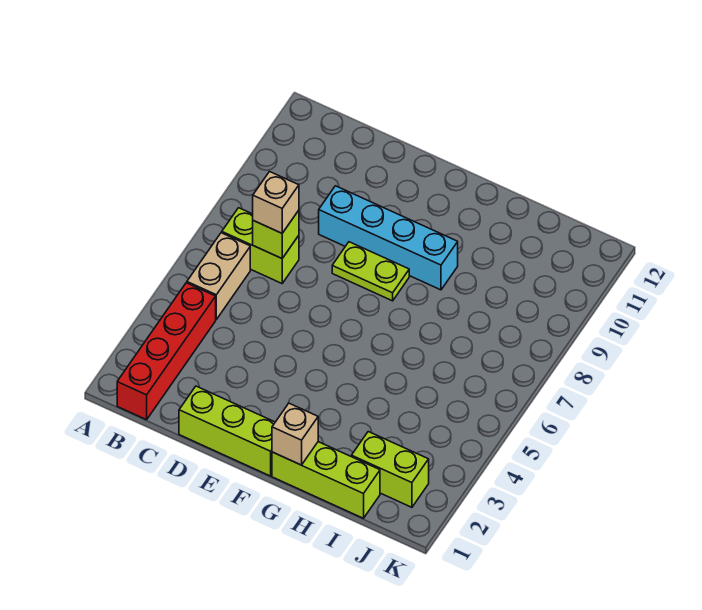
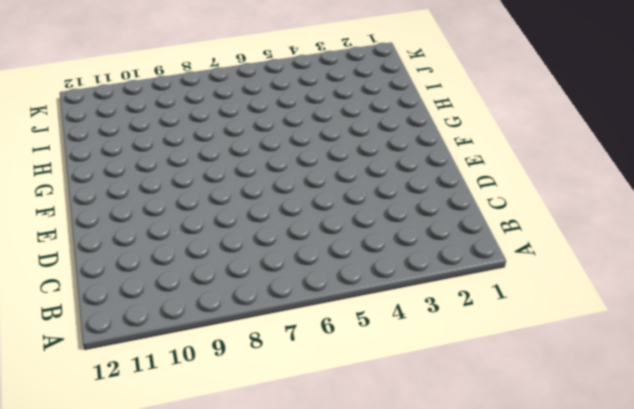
none -> red 1x4 brick [117,283,216,420]
none -> tan 1x2 brick [187,233,250,319]

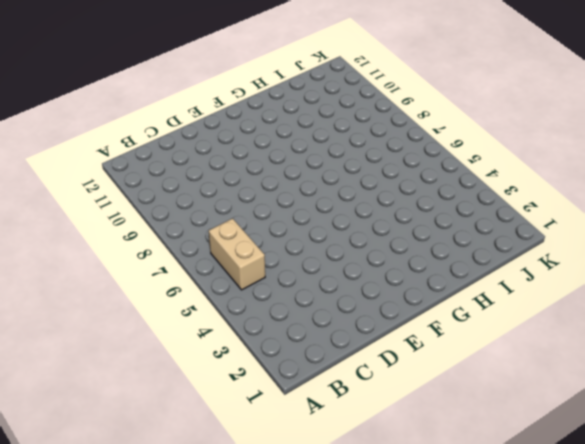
none -> red 1x4 brick [117,283,216,420]
none -> lime 1x2 brick [222,208,299,283]

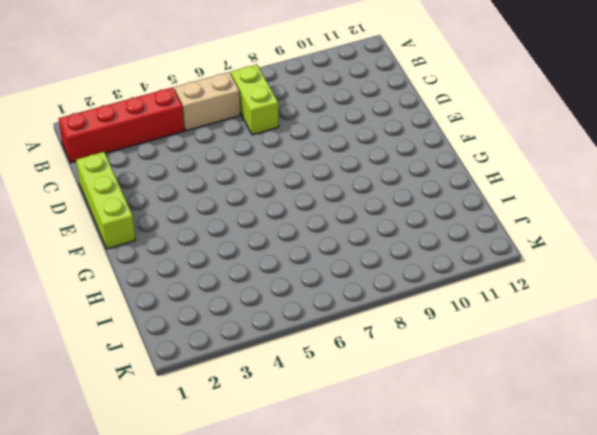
none -> cyan 1x4 brick [319,186,458,290]
none -> lime 1x2 plate [332,242,409,301]

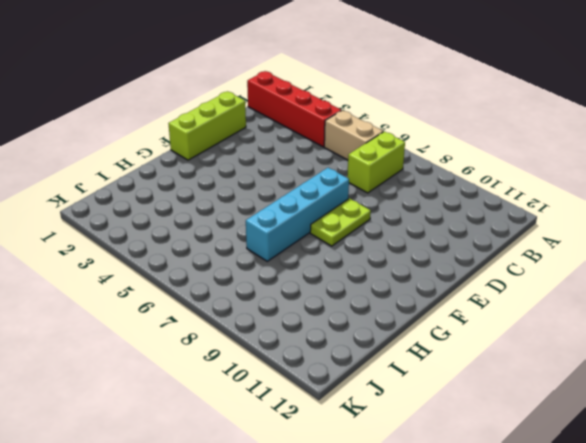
cyan 1x4 brick [246,168,349,261] -> cyan 1x4 brick moved to [319,186,458,290]
none -> lime 1x3 brick [272,442,380,518]
none -> lime 1x2 brick [352,432,429,507]

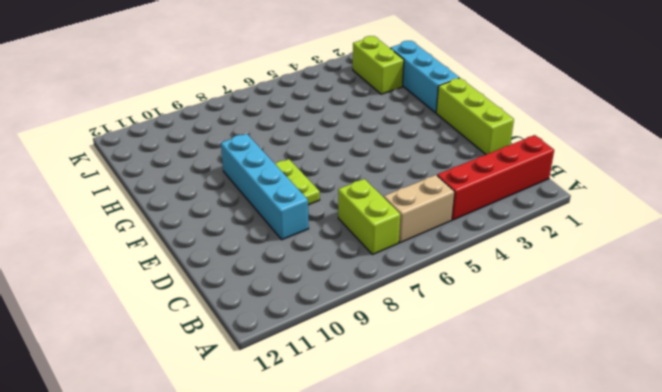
cyan 1x3 brick [390,41,459,113] -> lime 1x3 brick [272,442,380,518]
none -> lime 1x1 brick [253,210,299,258]
none -> tan 1x1 brick [272,403,318,465]

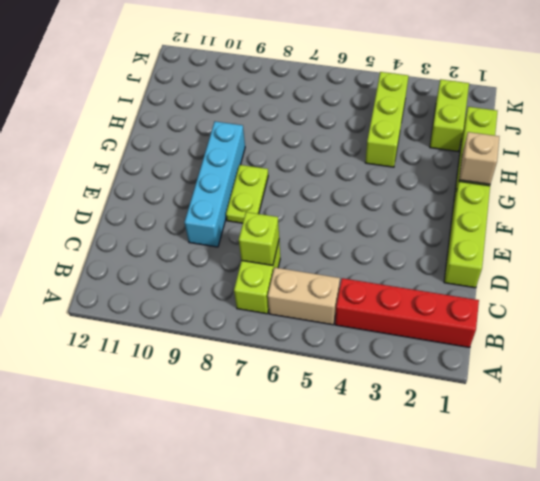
lime 1x3 brick [365,72,408,167] -> none
none -> tan 1x1 brick [253,172,299,233]

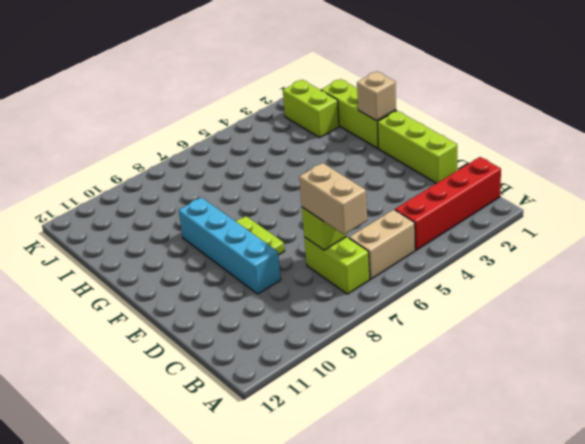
tan 1x2 brick [299,163,367,235] -> tan 1x1 brick [253,172,299,233]

